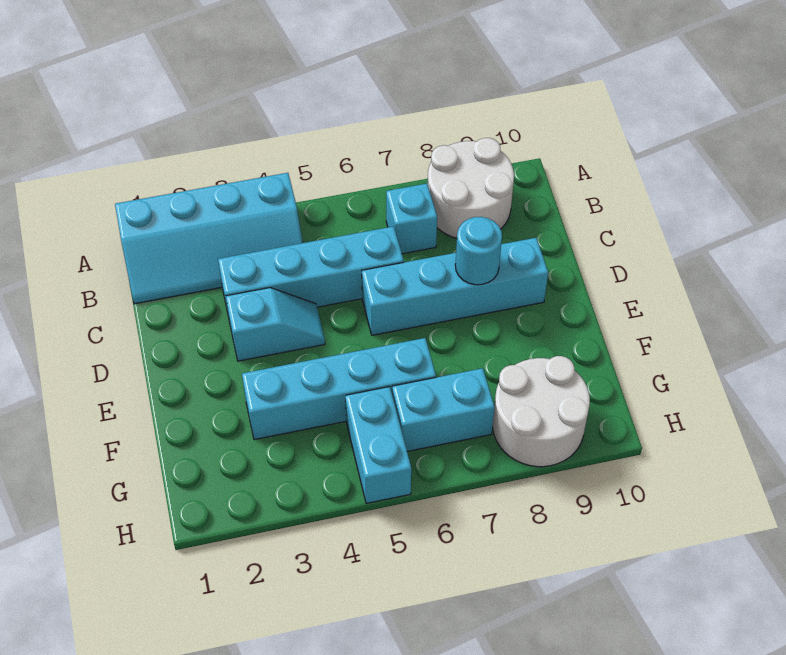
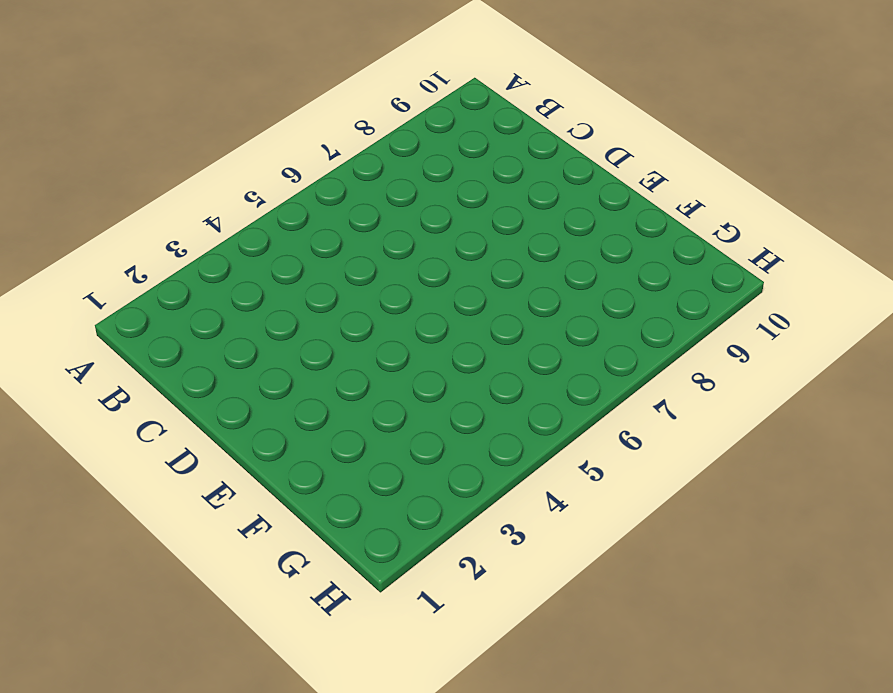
none -> cyan 2x4 slope [115,173,303,304]
none -> white 2x2 round brick [428,138,514,238]

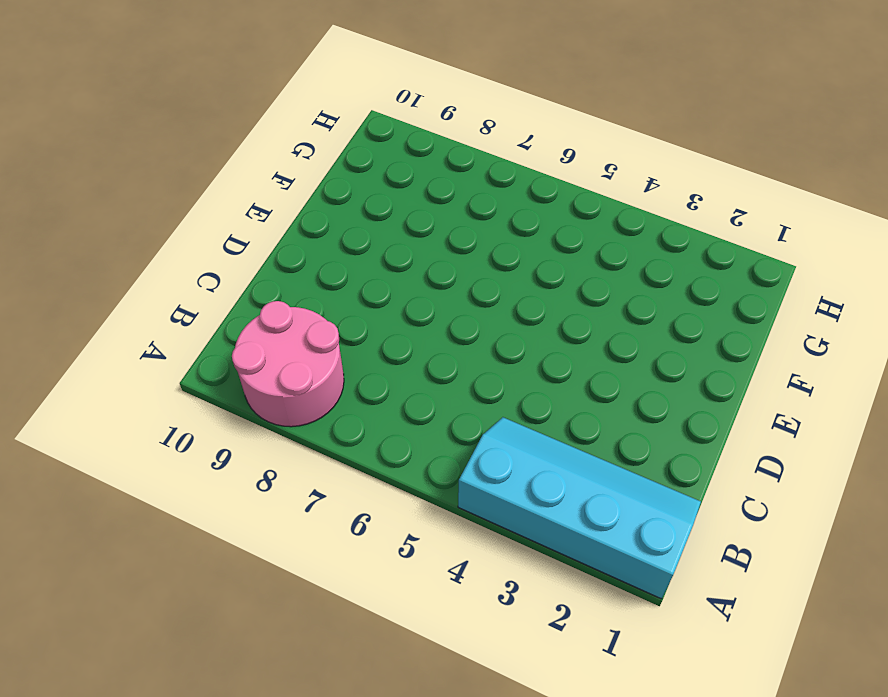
pink 2x2 round brick [232,301,344,427] -> white 2x2 round brick [428,138,514,238]
none -> cyan 1x1 brick [386,184,437,254]
none -> cyan 1x4 brick [218,226,404,317]

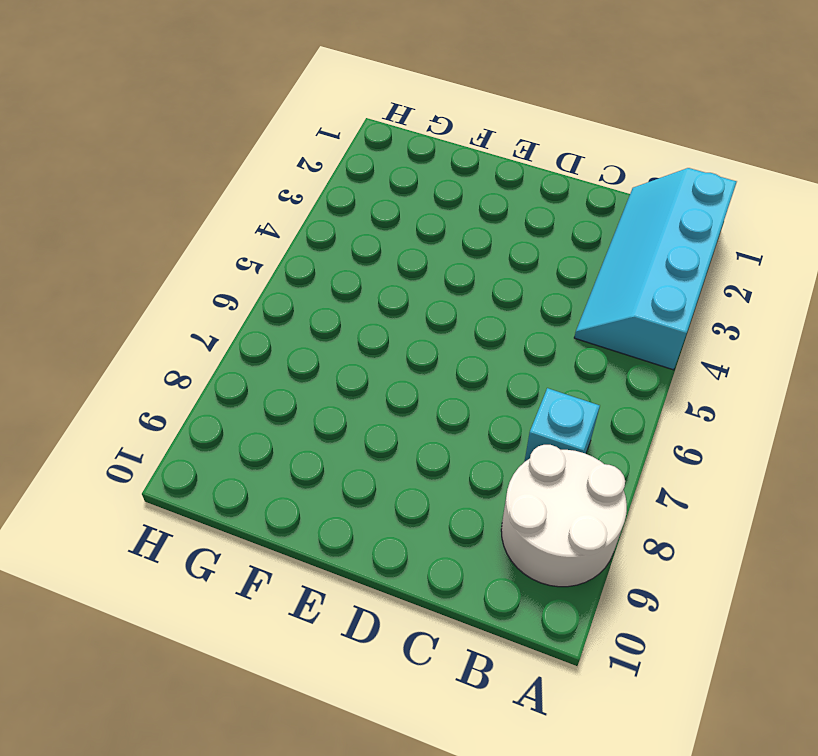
none -> cyan 1x4 brick [218,226,404,317]
none -> cyan 1x2 slope [226,288,325,361]

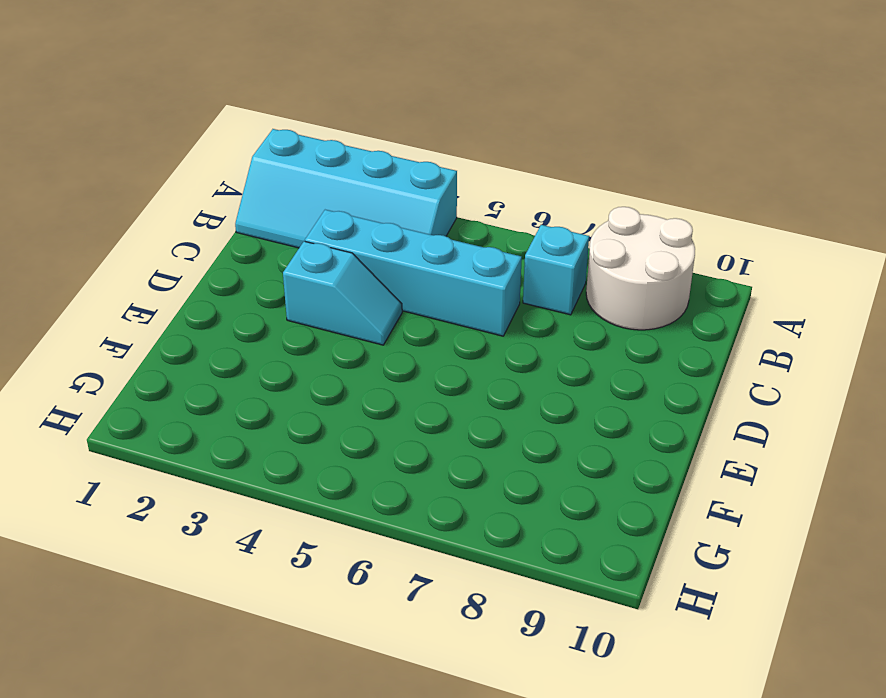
none -> cyan 1x4 brick [362,238,548,335]
none -> cyan 1x4 brick [242,338,436,440]

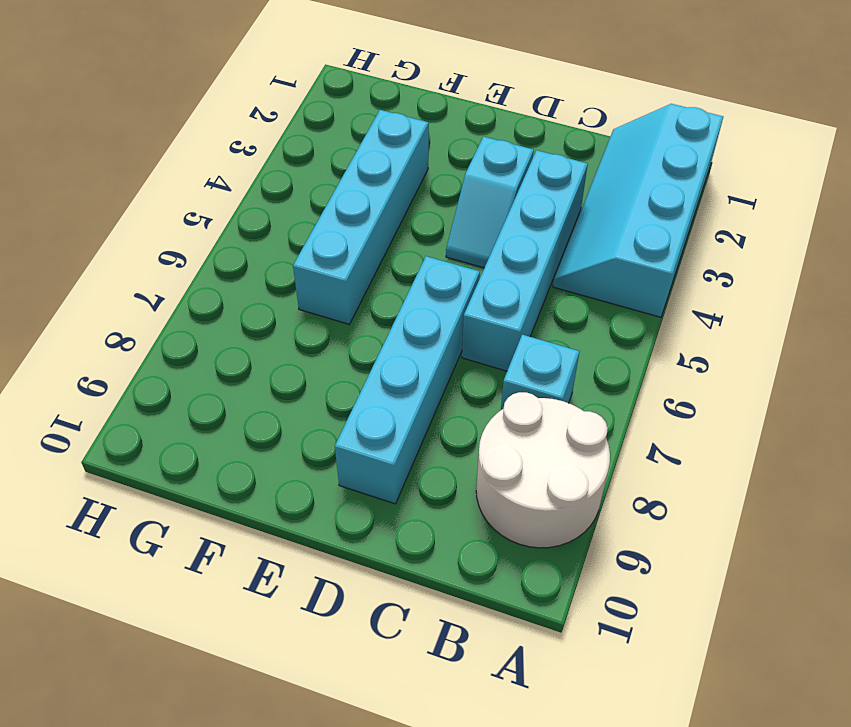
none -> cyan 1x2 brick [345,387,411,504]
none -> cyan 1x2 brick [392,368,494,451]

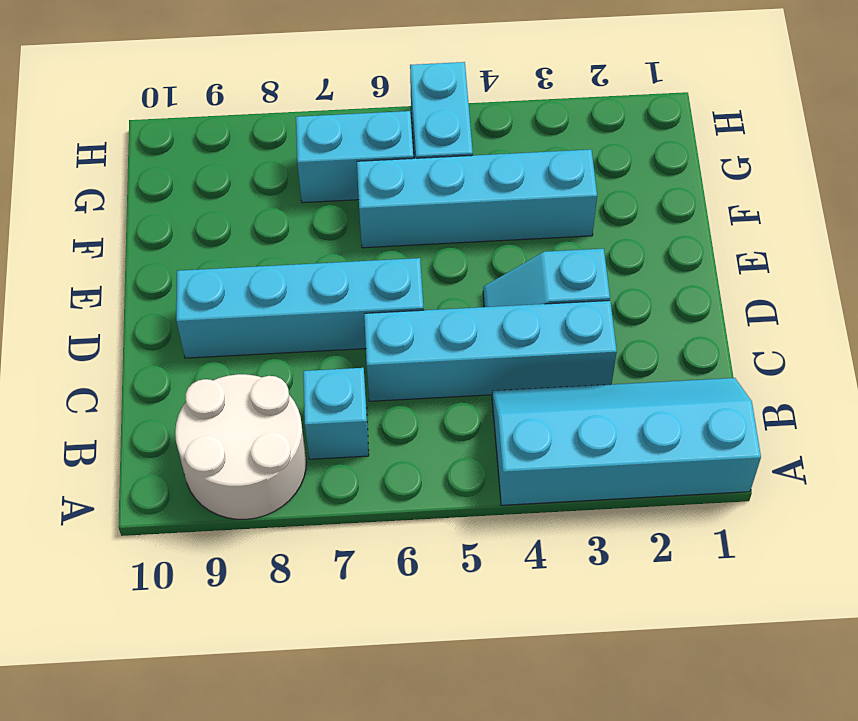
none -> white 2x2 round brick [493,356,590,467]
none -> cyan 1x1 round brick [455,217,502,285]

